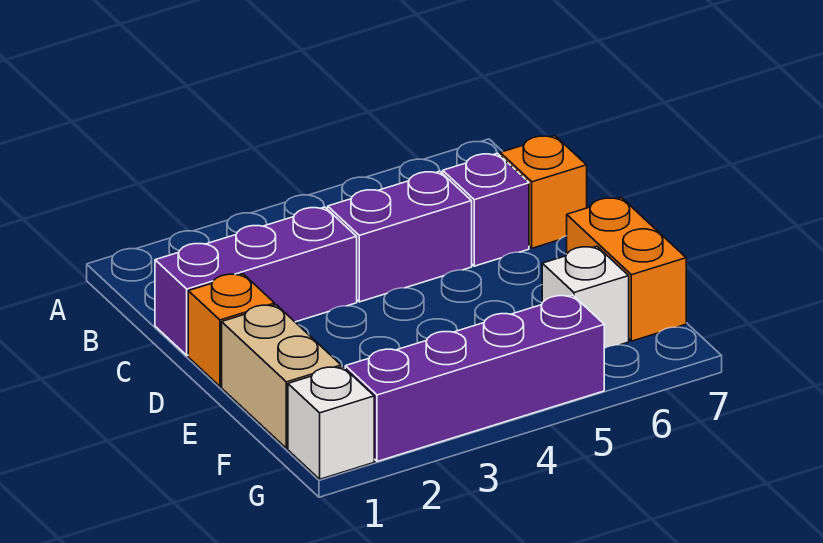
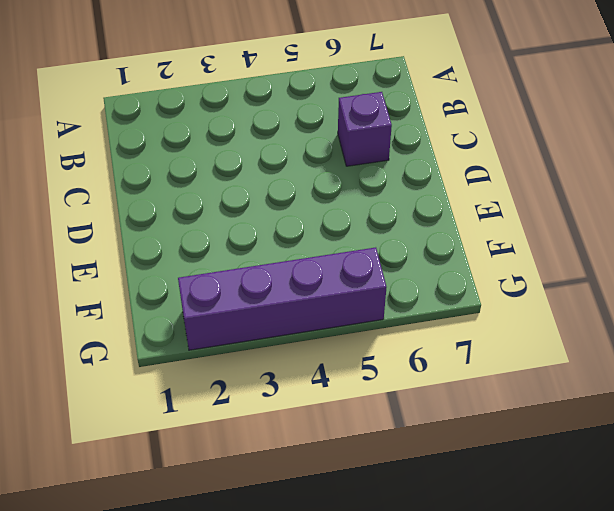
none -> purple 1x3 brick [155,207,357,355]
none -> purple 1x2 brick [328,171,472,302]

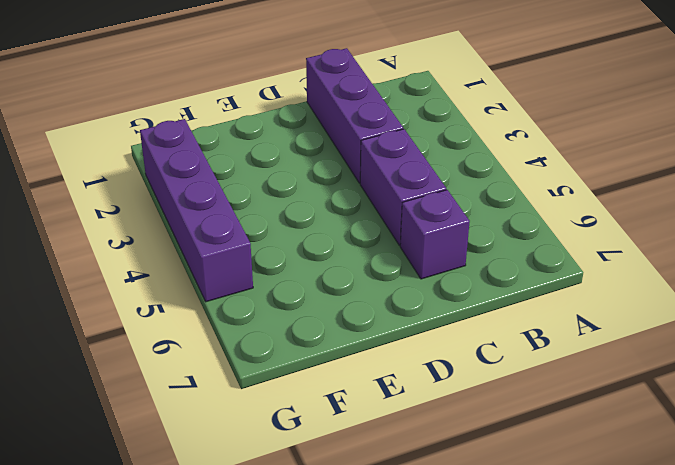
none -> orange 1x1 brick [500,136,587,248]
none -> orange 1x1 brick [188,274,275,386]

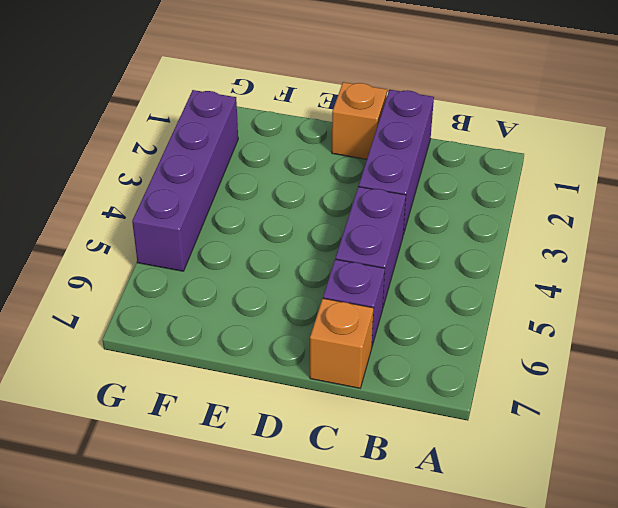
none -> tan 1x2 brick [222,305,341,448]
none -> orange 1x2 brick [567,197,686,341]

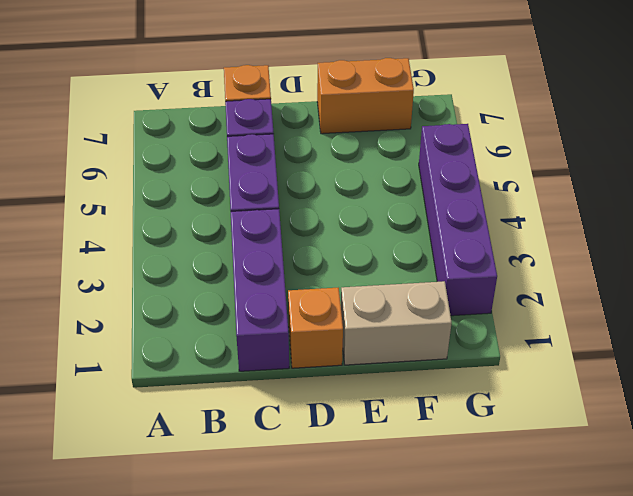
none -> white 1x1 brick [542,246,629,348]
none -> white 1x1 brick [288,367,374,479]

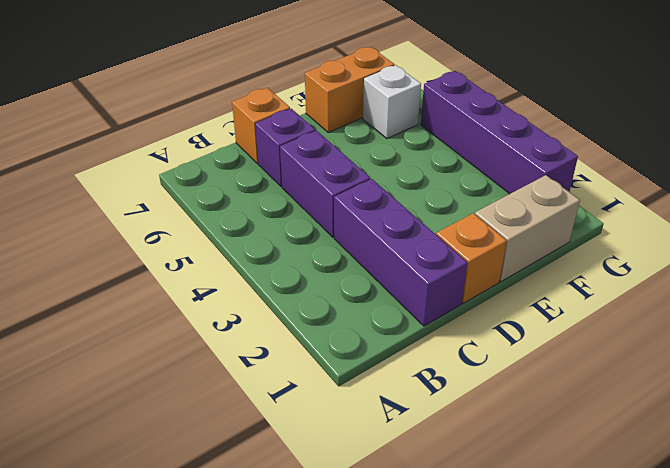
none -> white 1x1 brick [288,367,374,479]

